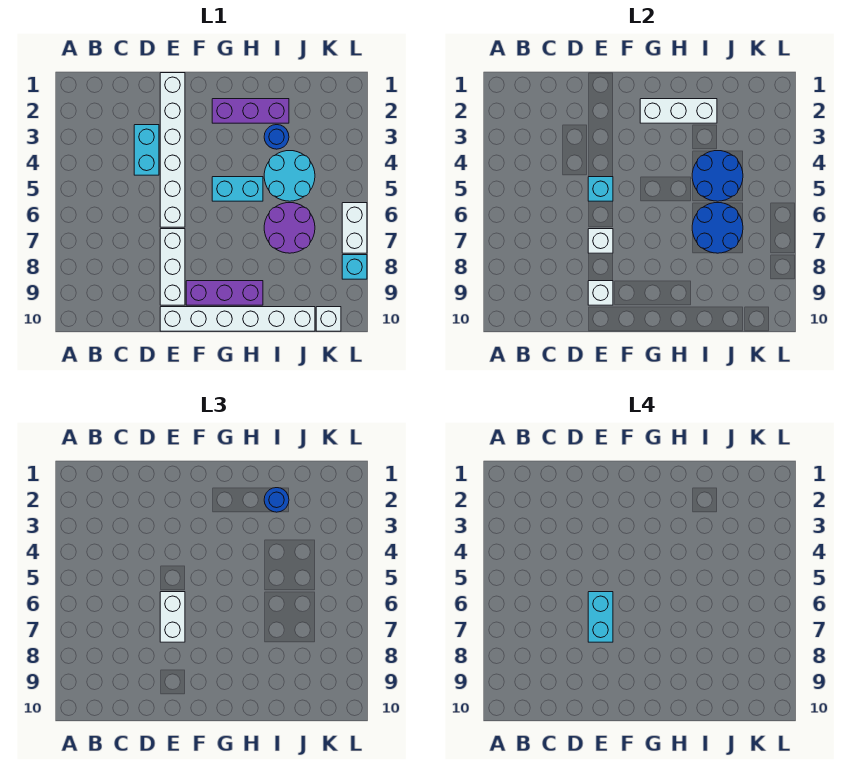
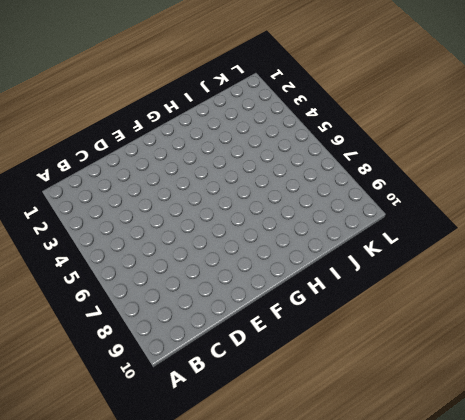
none -> cyan 1x2 brick [134,125,159,175]
none -> white 1x6 brick [160,73,185,227]
none -> white 1x3 brick [160,229,185,305]

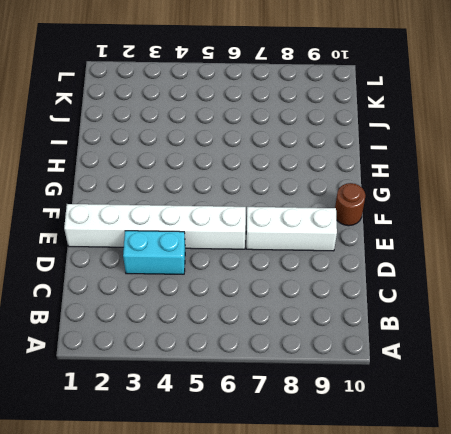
brown 1x1 round brick [335,183,366,226] -> white 1x6 brick [160,307,315,331]
none -> purple 1x3 brick [186,281,263,305]
none -> purple 1x3 brick [212,99,289,123]
none -> cyan 1x2 brick [212,177,263,201]

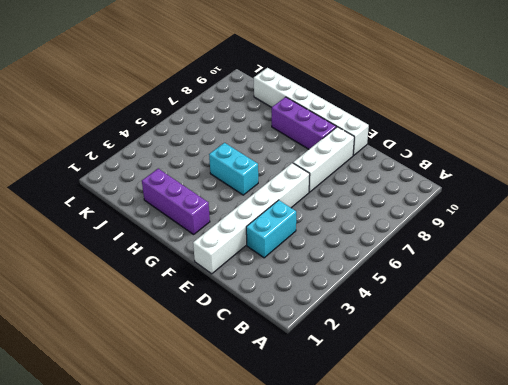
none -> blue 1x1 round brick [264,125,289,149]
none -> cyan 2x2 round brick [264,151,315,201]
none -> purple 2x2 round brick [264,203,315,253]

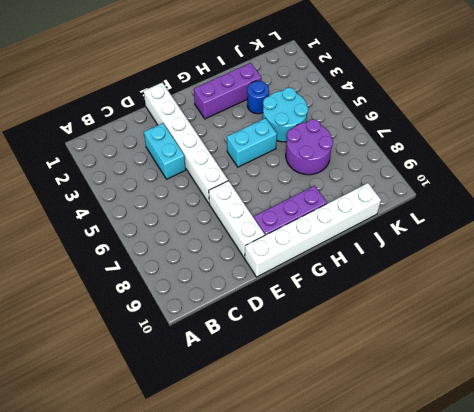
none -> white 1x1 brick [316,307,341,331]
none -> white 1x2 brick [342,203,367,253]
none -> cyan 1x1 brick [342,255,367,279]

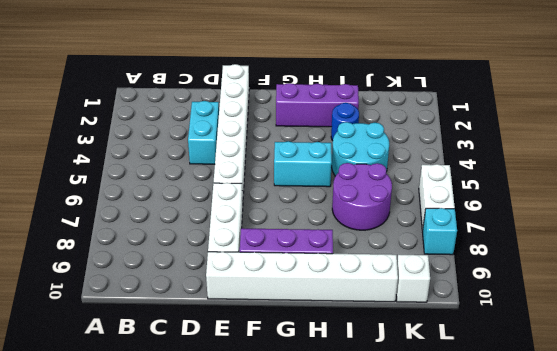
none -> cyan 1x1 brick [588,177,613,201]
none -> white 1x1 brick [588,229,613,253]
none -> white 1x1 brick [588,281,613,305]

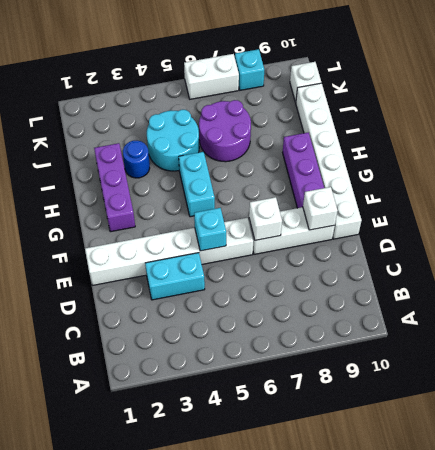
none -> white 1x3 brick [640,99,717,123]
none -> blue 2x2 round brick [692,151,743,201]
none -> blue 2x2 round brick [692,203,743,253]

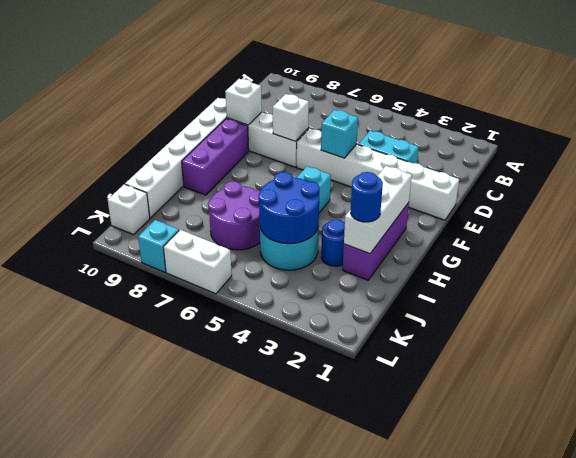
none -> blue 2x2 round brick [692,203,743,253]
none -> white 1x2 brick [160,592,185,642]
none -> cyan 1x2 brick [588,592,613,642]

